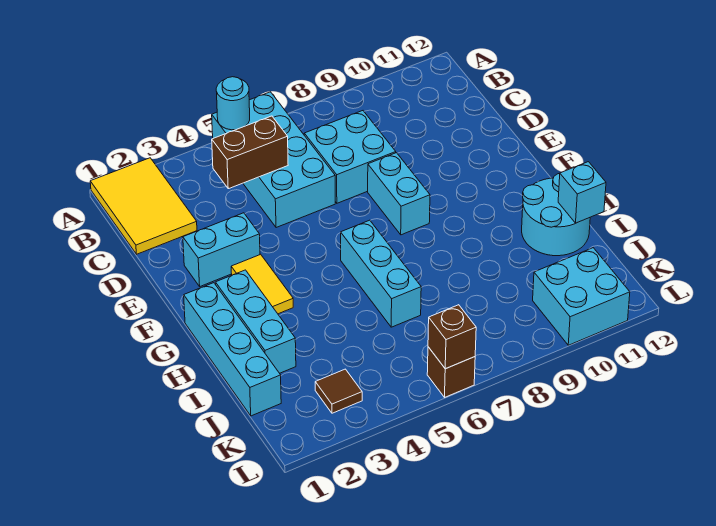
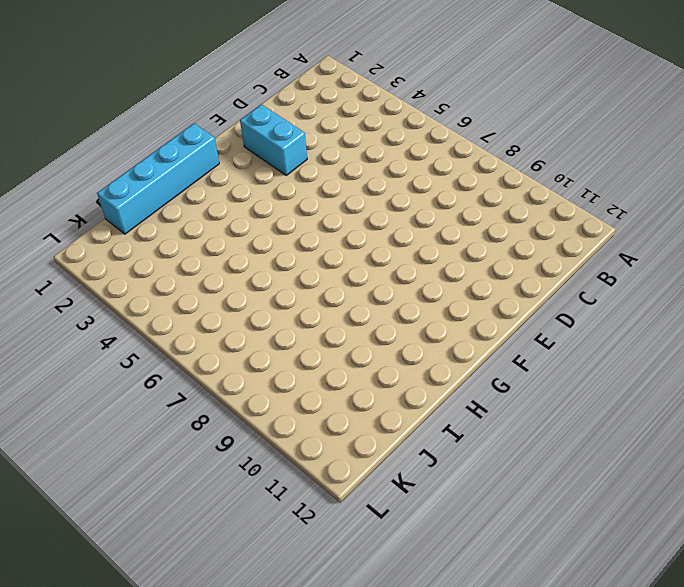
none -> yellow 2x3 tile [90,158,197,254]
none -> cyan 2x4 brick [212,92,335,228]
none -> cyan 2x2 brick [304,111,396,203]

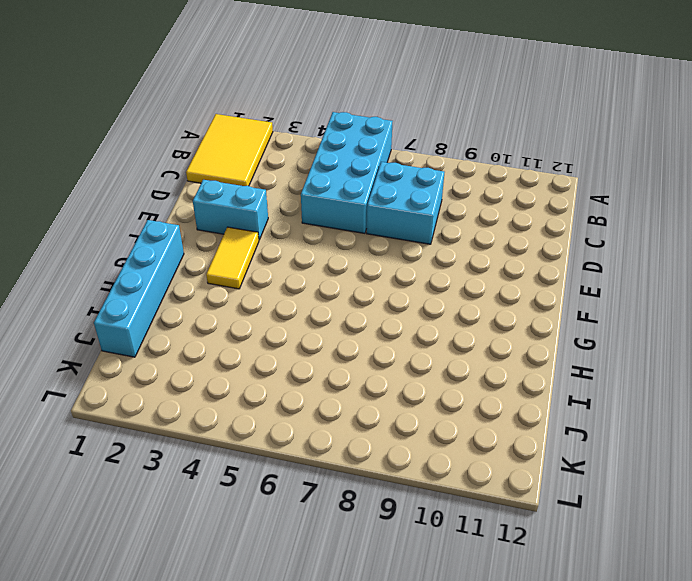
none -> cyan 1x2 brick [368,153,430,235]
none -> cyan 1x3 brick [215,270,296,373]
none -> cyan 1x3 brick [341,220,421,327]

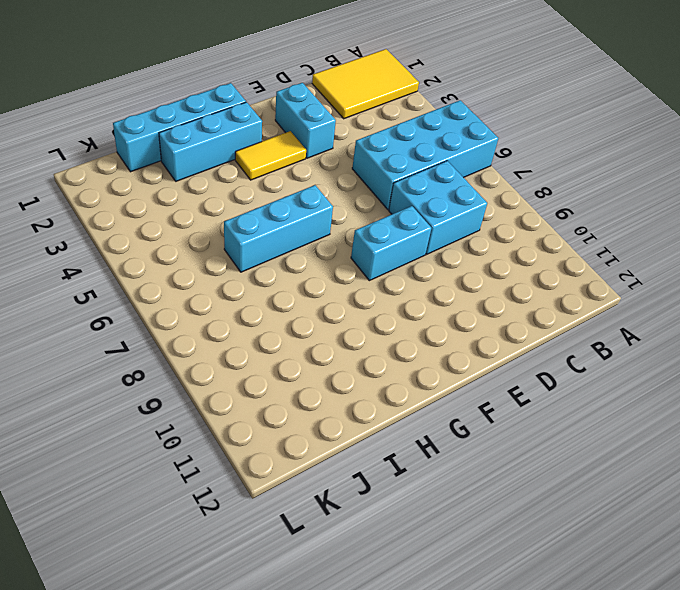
none -> cyan 2x2 round brick [522,173,590,256]
none -> brown 1x1 tile [315,369,362,413]
none -> cyan 2x2 brick [533,248,630,345]

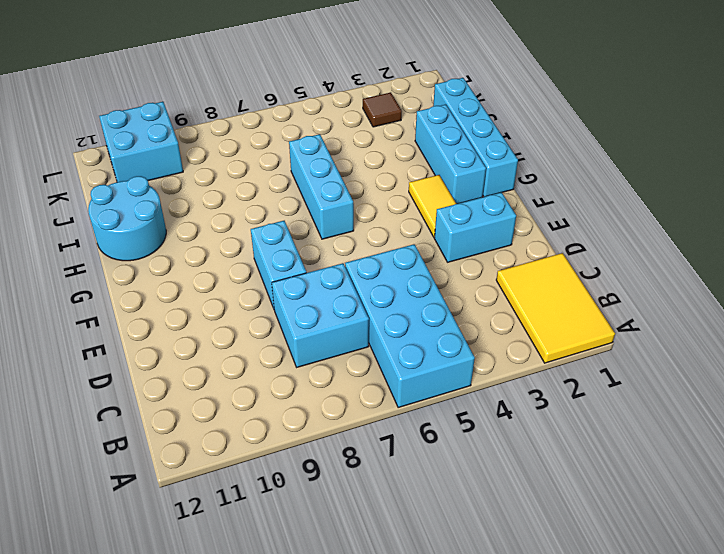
none -> brown 1x1 brick [427,347,475,397]
none -> cyan 1x1 round brick [216,77,250,130]
none -> brown 1x2 brick [212,116,288,189]

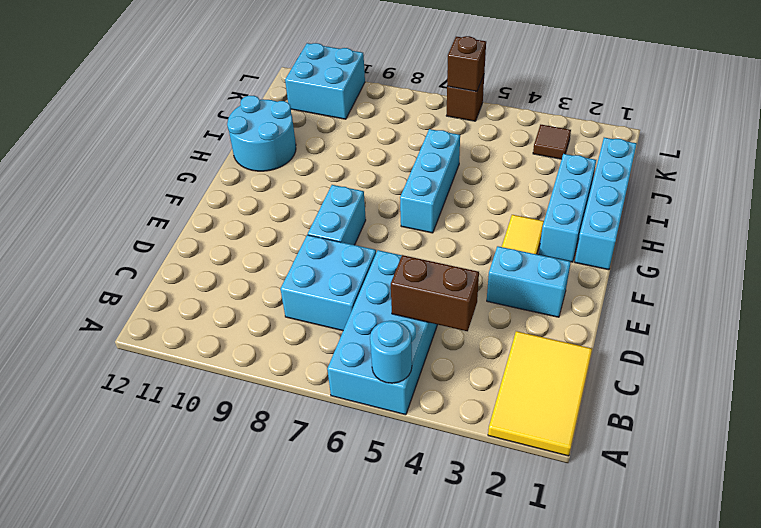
none -> cyan 1x1 brick [558,162,606,223]

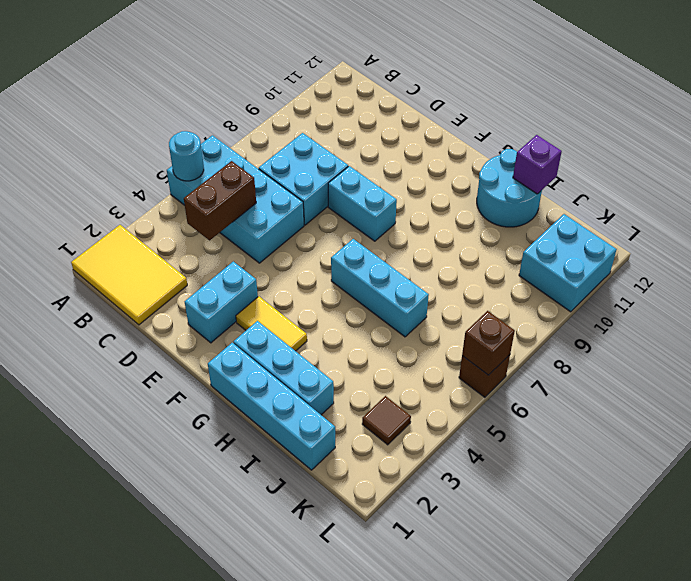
purple 1x1 brick [513,135,562,194] -> cyan 1x1 brick [558,162,606,223]

